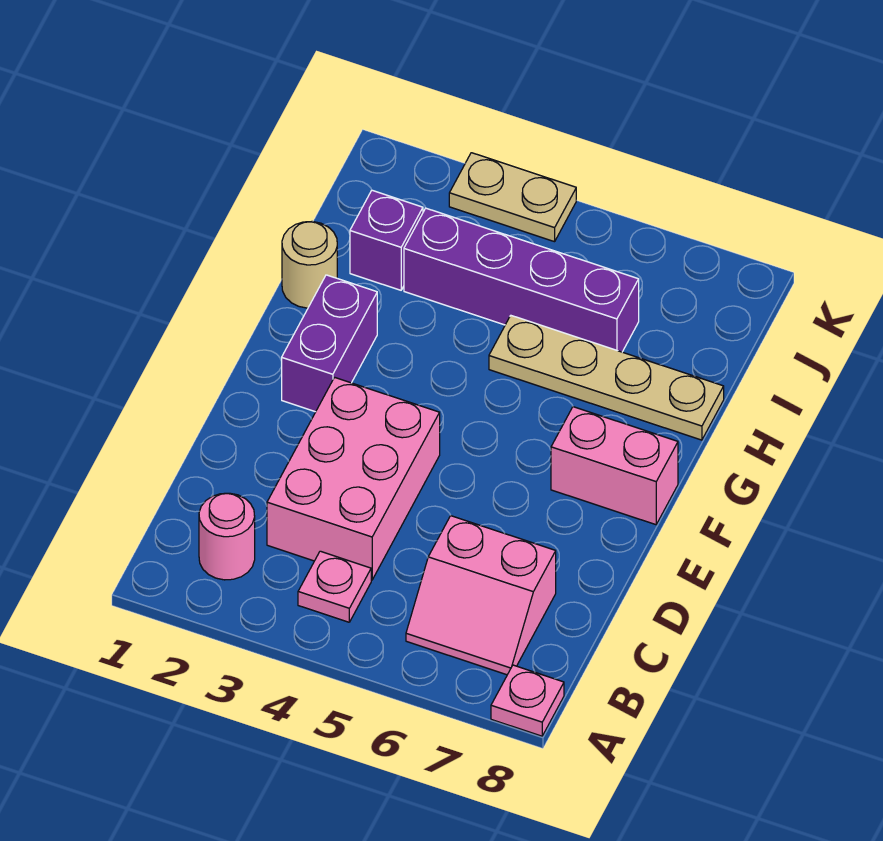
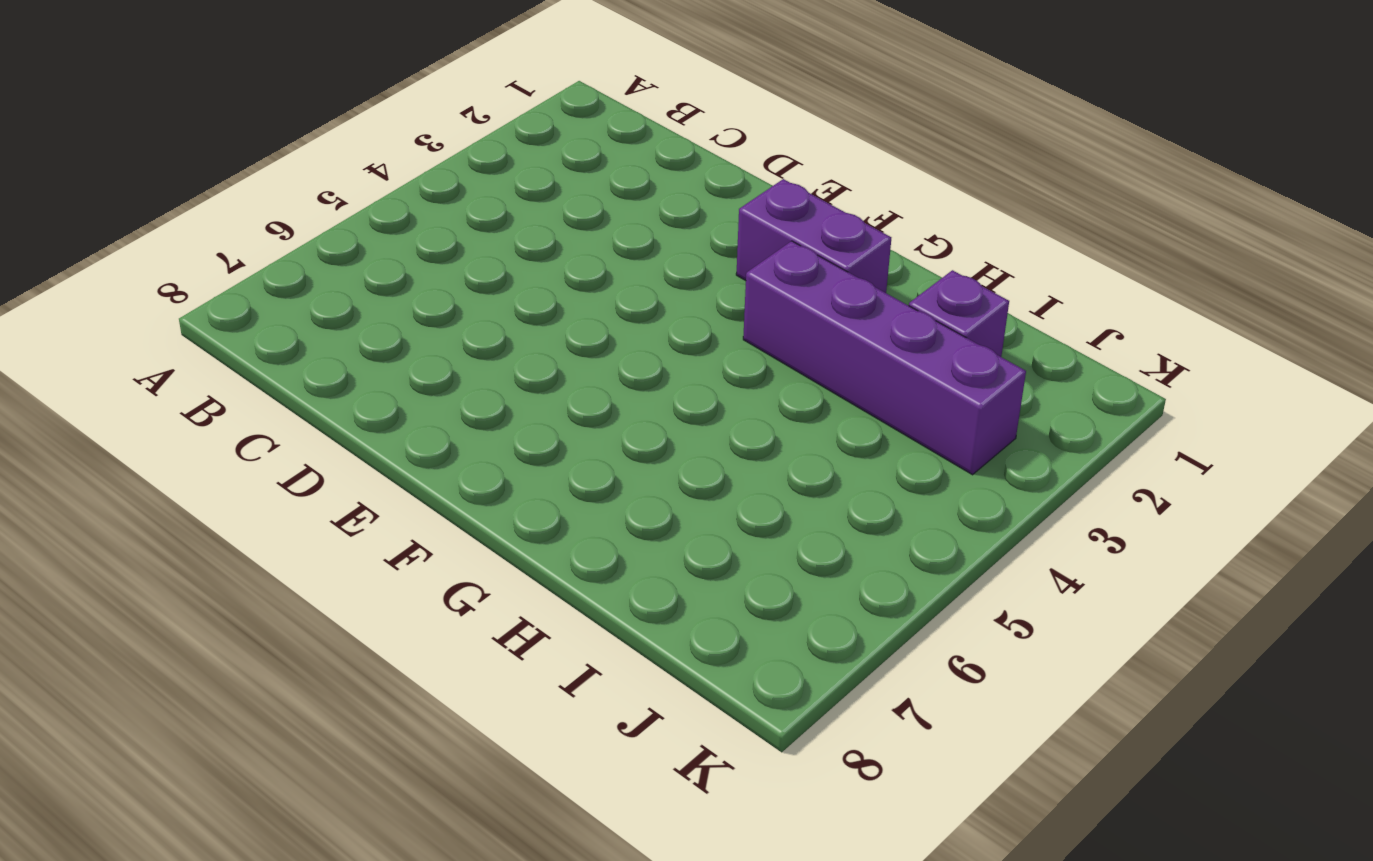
purple 1x4 brick [743,241,1026,475] -> purple 1x4 brick turned to [404,208,639,352]
none -> pink 1x1 plate [491,665,564,736]
none -> pink 1x1 round brick [199,493,255,580]
none -> pink 1x1 plate [298,551,371,622]

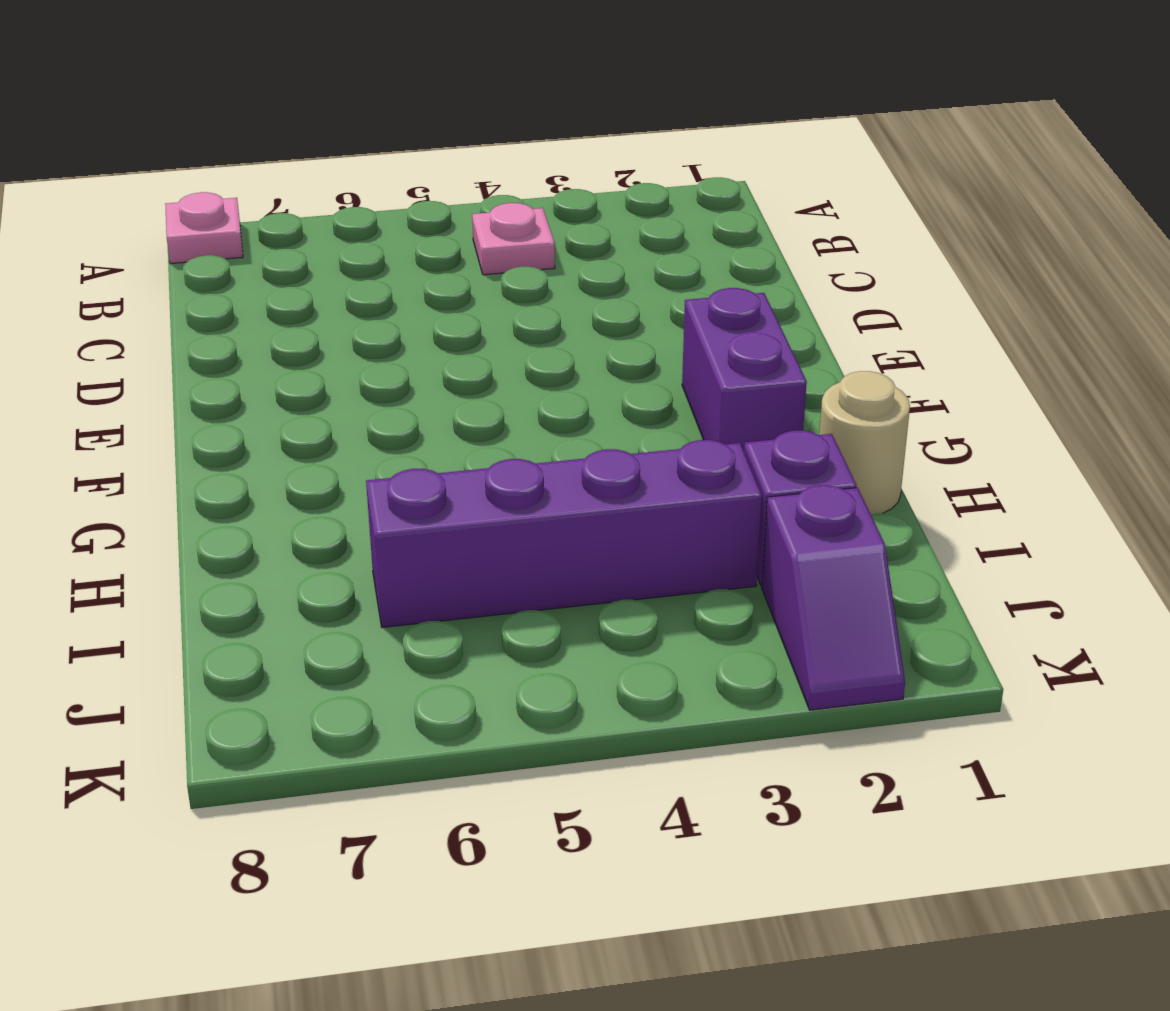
purple 1x2 slope [762,485,905,710] -> none
none -> pink 1x1 round brick [199,493,255,580]
none -> pink 2x2 slope [406,516,556,675]
none -> pink 2x3 brick [267,377,440,580]

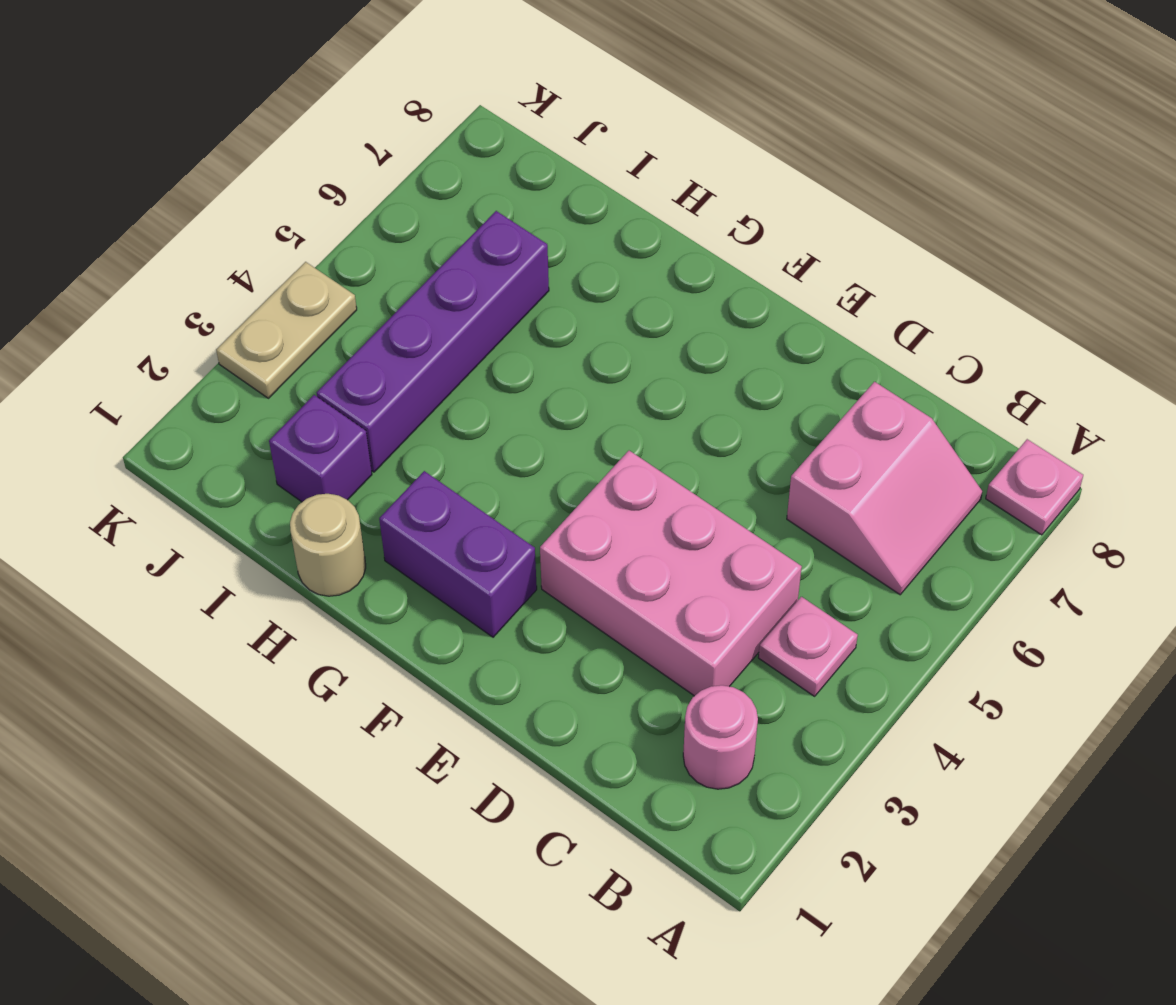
none -> pink 1x2 brick [551,407,678,525]
none -> tan 1x4 plate [489,316,724,440]

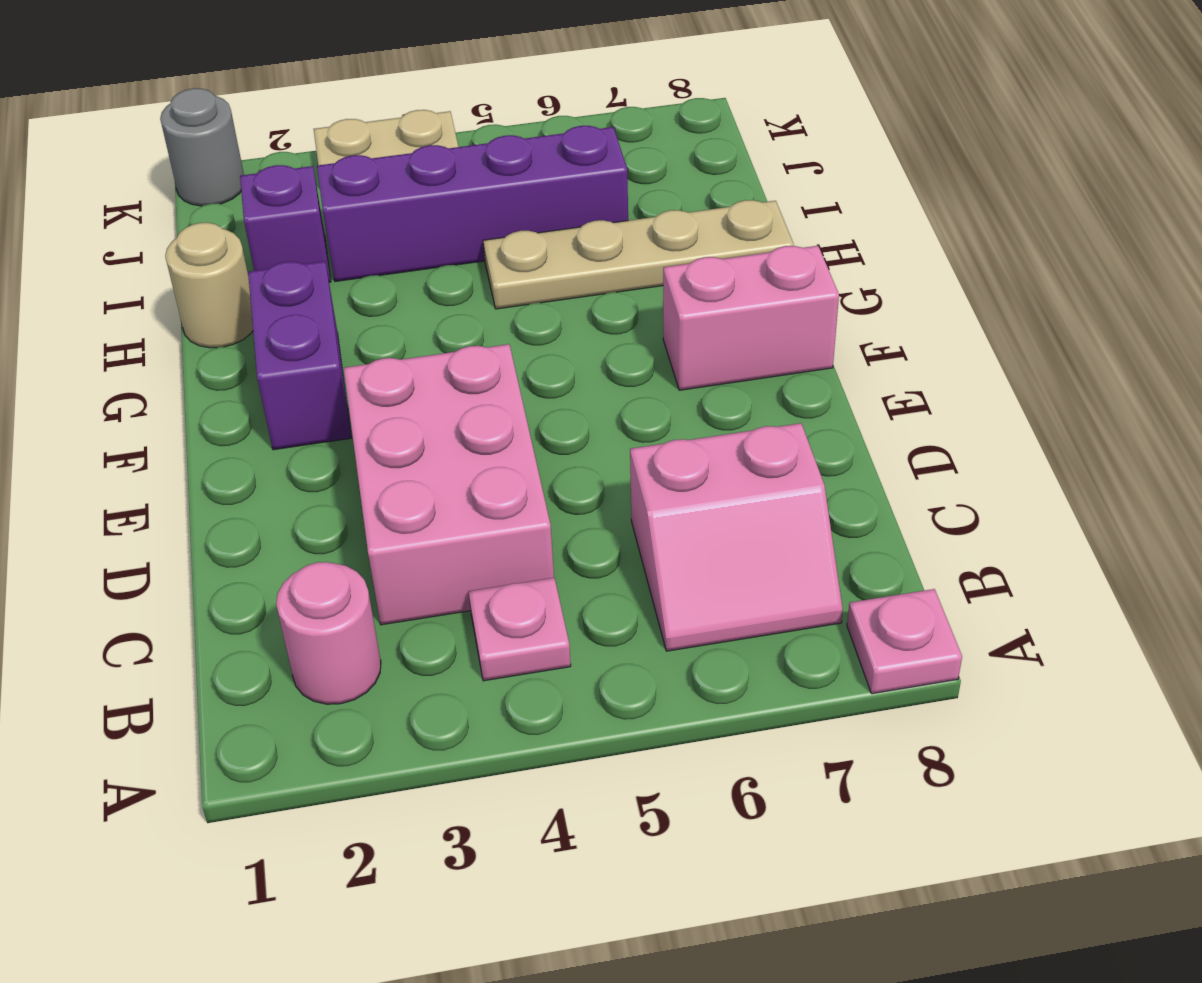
grey 1x1 round brick [160,88,244,206] -> none

